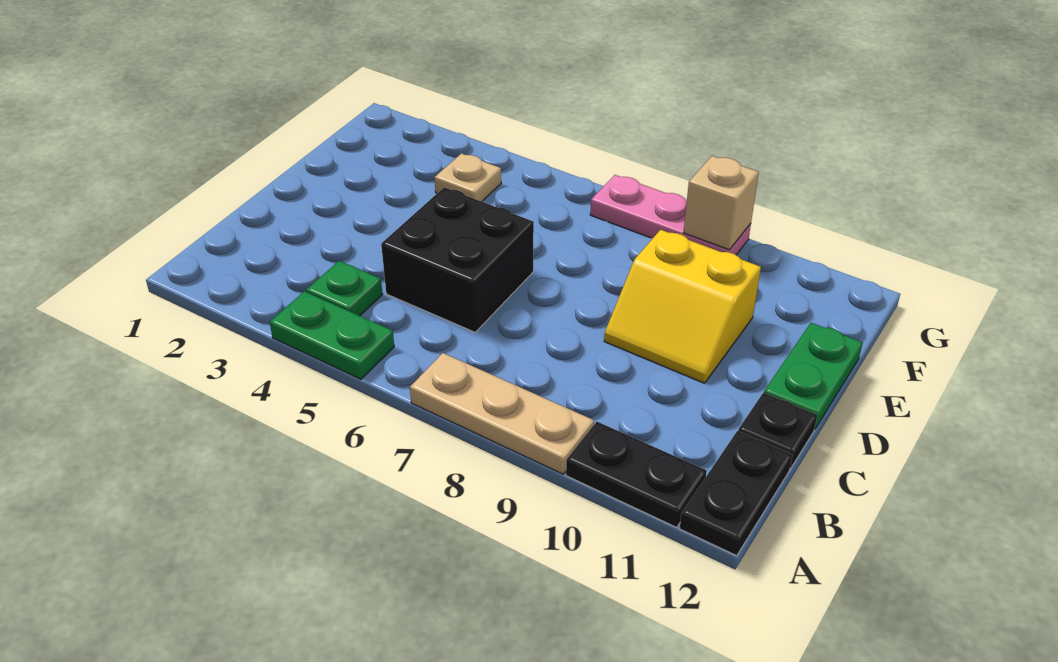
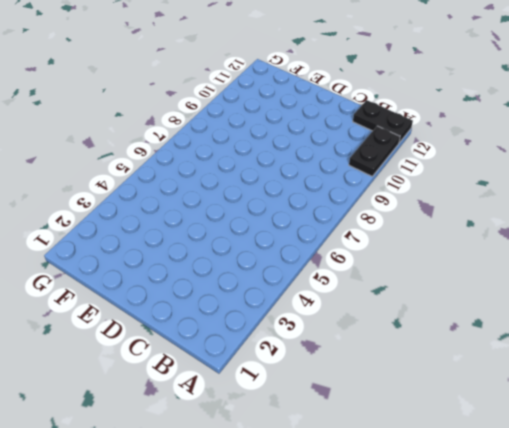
none -> green 1x2 plate [270,291,394,379]
none -> tan 1x3 plate [410,353,594,474]
none -> green 1x1 plate [306,261,383,316]

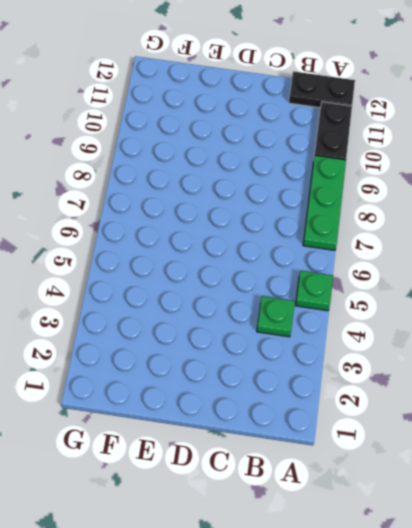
green 1x1 plate [295,271,333,311] -> green 1x2 plate [270,291,394,379]
green 1x3 plate [303,155,346,250] -> tan 1x3 plate [410,353,594,474]
none -> black 2x2 brick [381,187,534,332]
none -> black 1x1 plate [738,393,817,469]
none -> yellow 2x2 slope [604,230,761,383]

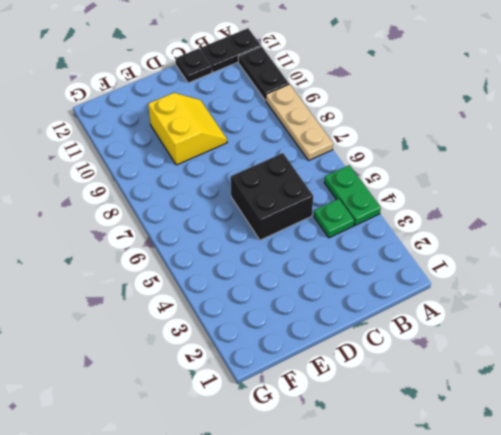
none -> green 1x2 plate [764,323,863,428]
none -> tan 1x1 plate [435,153,501,201]
none -> pink 1x3 plate [590,175,751,255]

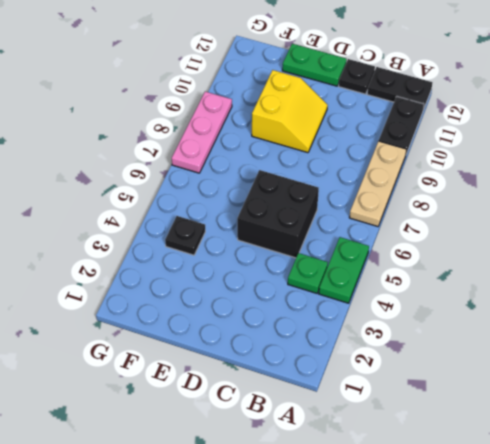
black 1x1 plate [165,216,205,255] -> tan 1x1 plate [435,153,501,201]
none -> tan 1x1 brick [683,156,759,250]

